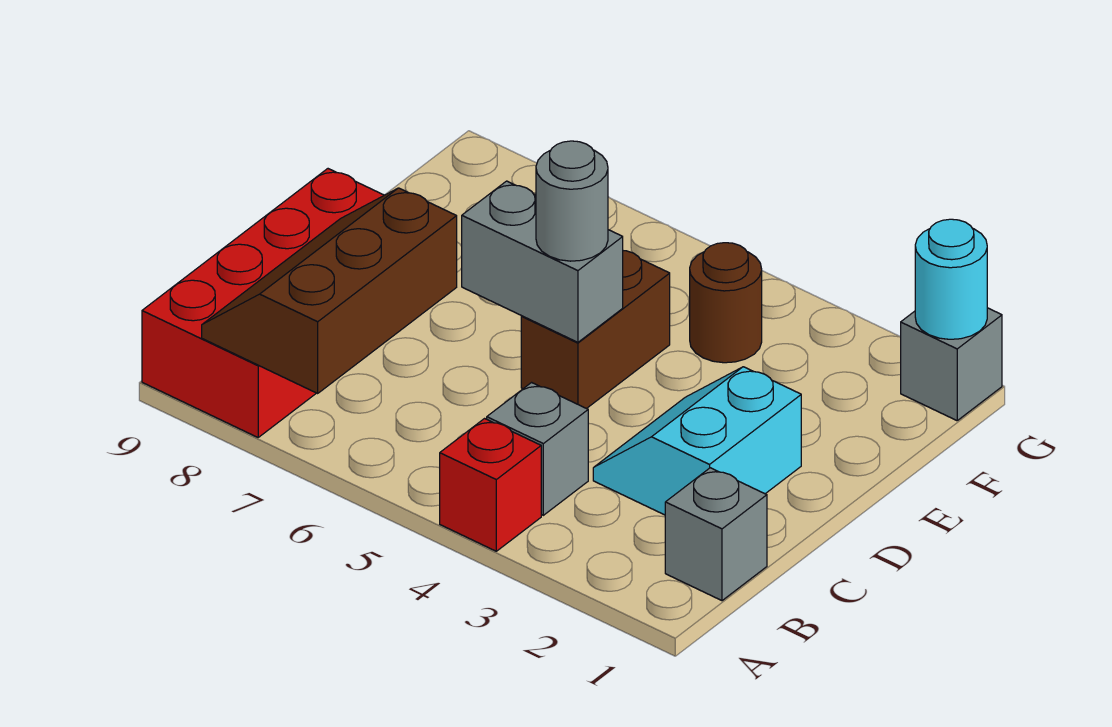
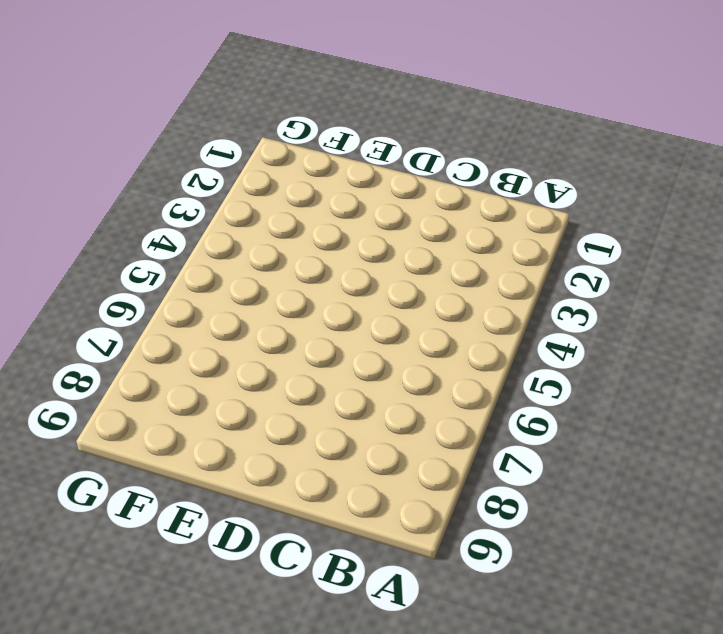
none -> red 1x1 brick [440,419,541,551]
none -> red 2x4 brick [142,169,384,437]
none -> grey 1x1 brick [665,468,767,601]

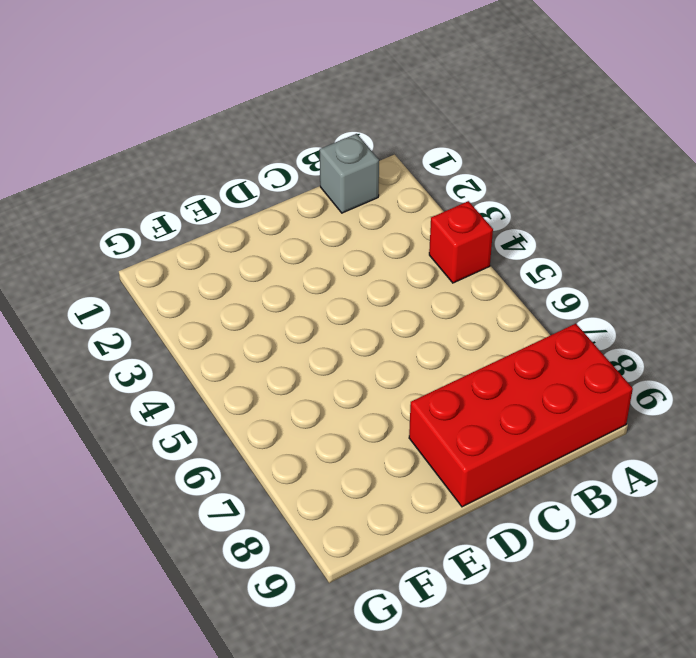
none -> grey 1x1 brick [487,383,588,515]
none -> cyan 2x2 slope [593,367,801,515]
none -> brown 1x2 brick [521,251,670,409]

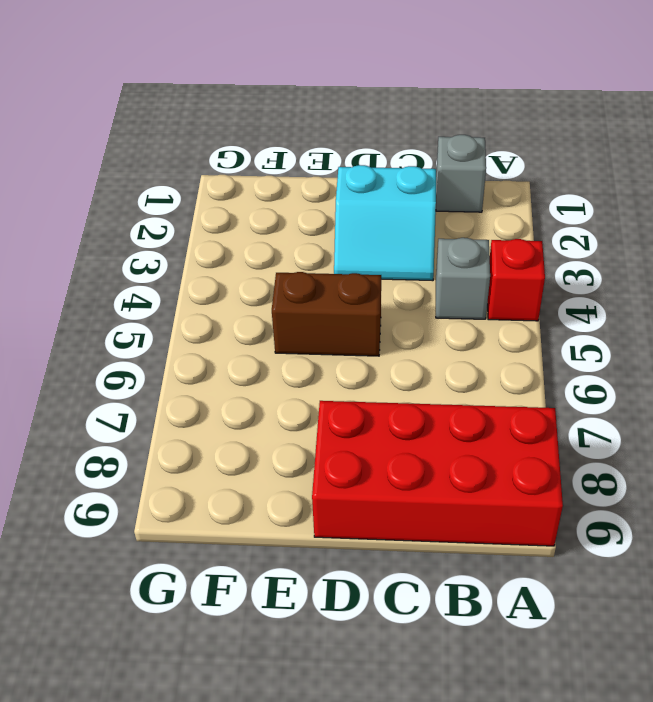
none -> brown 1x1 round brick [690,243,762,363]
none -> grey 1x1 brick [901,308,1002,421]
none -> brown 2x3 slope [202,188,457,393]

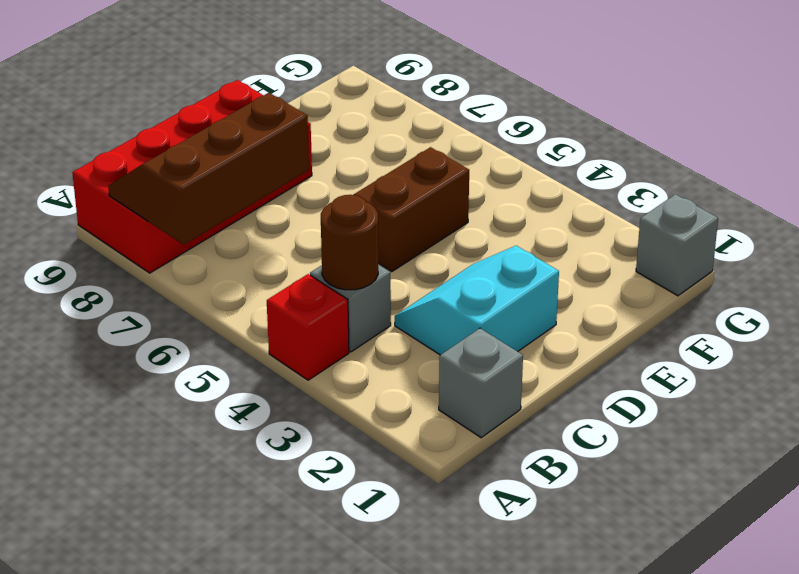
brown 1x1 round brick [321,195,378,290] -> brown 1x1 round brick moved to [690,243,762,363]
none -> grey 1x2 brick [462,181,623,342]
none -> cyan 1x1 round brick [915,219,987,339]
none -> grey 1x1 round brick [536,141,608,261]

